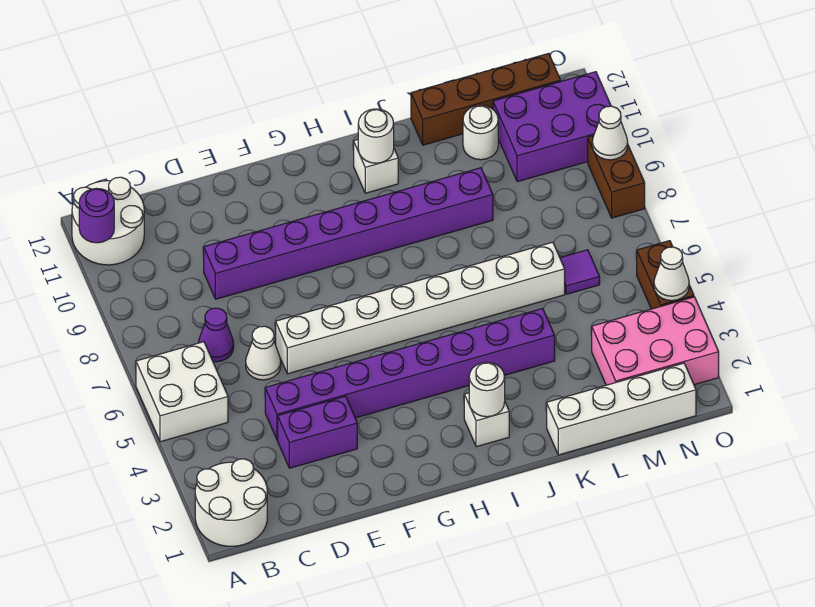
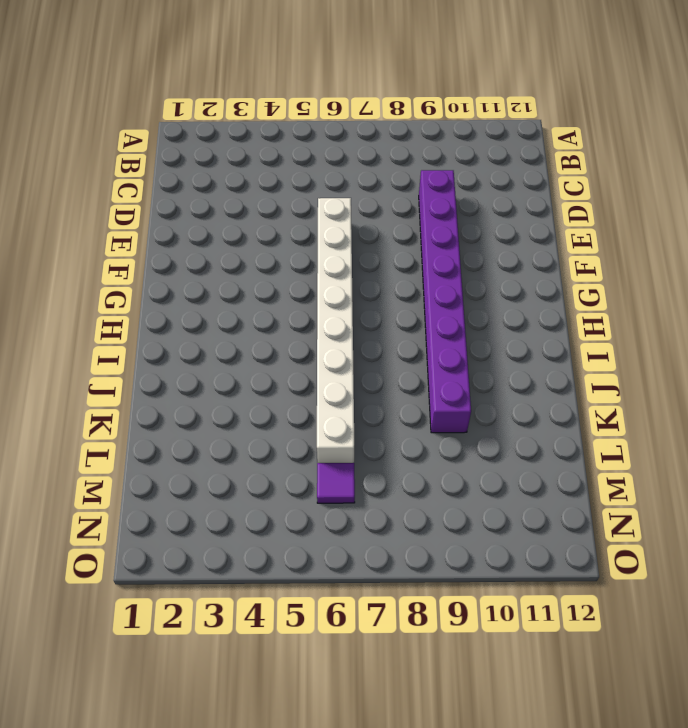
none -> white 2x2 round brick [195,459,267,546]
none -> white 2x2 brick [136,342,228,442]
none -> white 2x2 round brick [72,177,144,265]

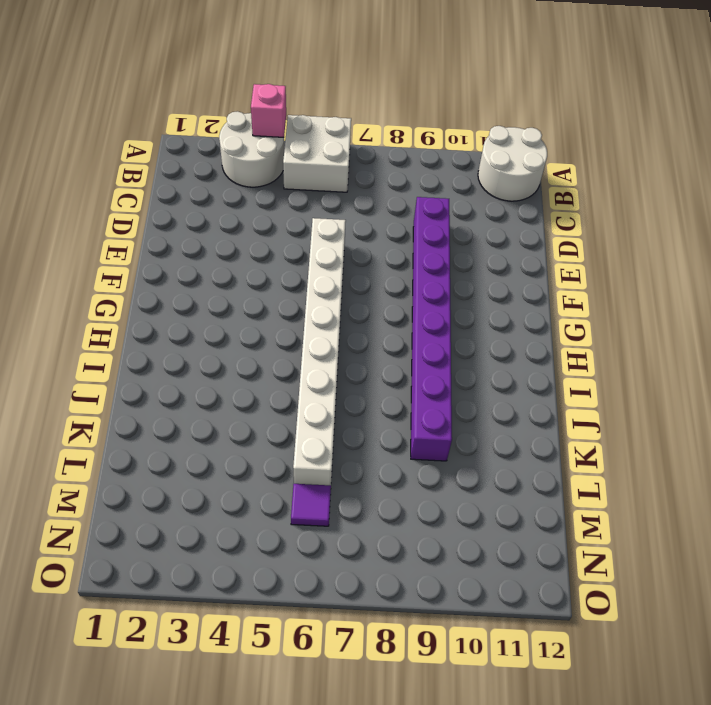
white 2x2 round brick [219,111,284,187] -> white 2x2 round brick moved to [195,459,267,546]
pink 1x1 brick [251,84,286,137] -> none
none -> purple 1x1 cone [199,308,234,362]
none -> purple 1x2 brick [278,396,357,468]
none -> purple 1x8 brick [265,309,555,440]

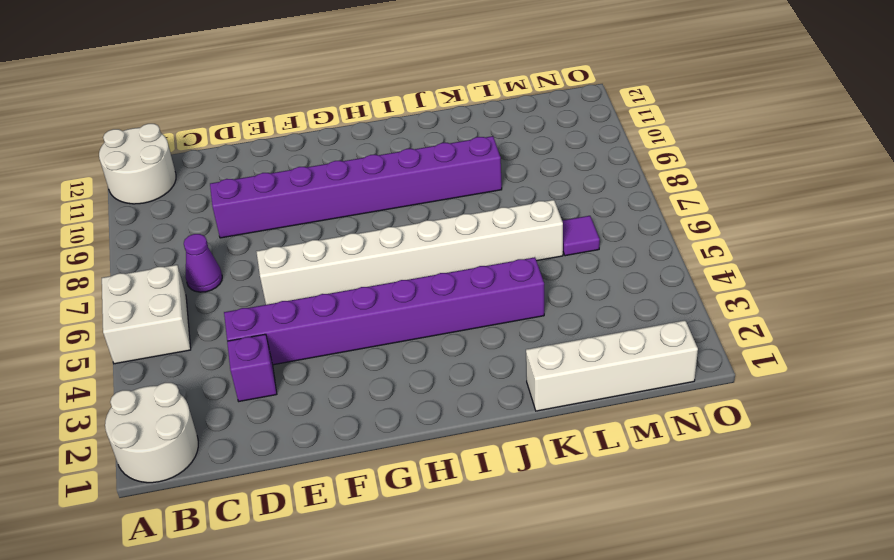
purple 1x1 brick [227,334,277,401] -> purple 1x2 brick [278,396,357,468]
none -> white 1x1 cone [246,326,281,380]
none -> white 1x1 brick [464,393,509,447]
none -> white 1x1 brick [354,140,398,193]

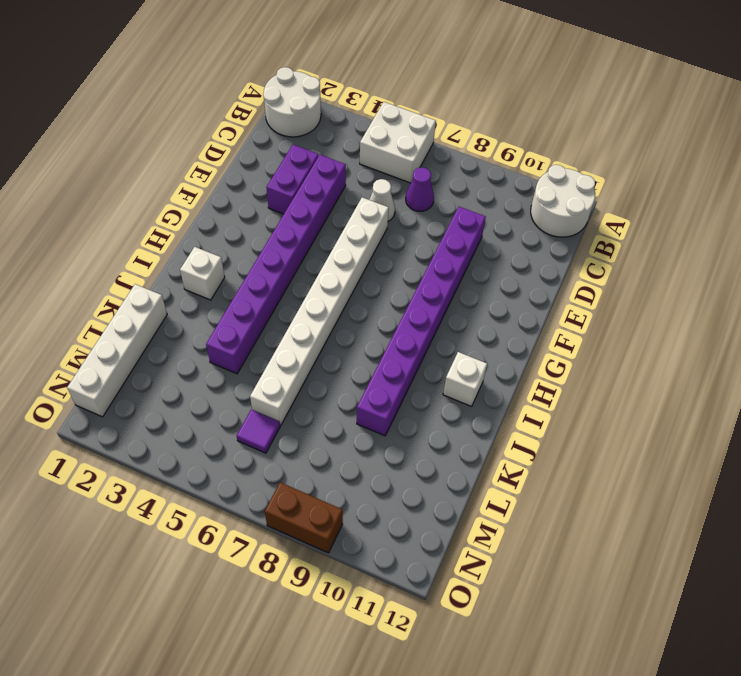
none -> brown 1x4 brick [411,53,561,145]
none -> white 1x1 round brick [463,105,498,160]
none -> pink 2x3 brick [592,297,719,385]

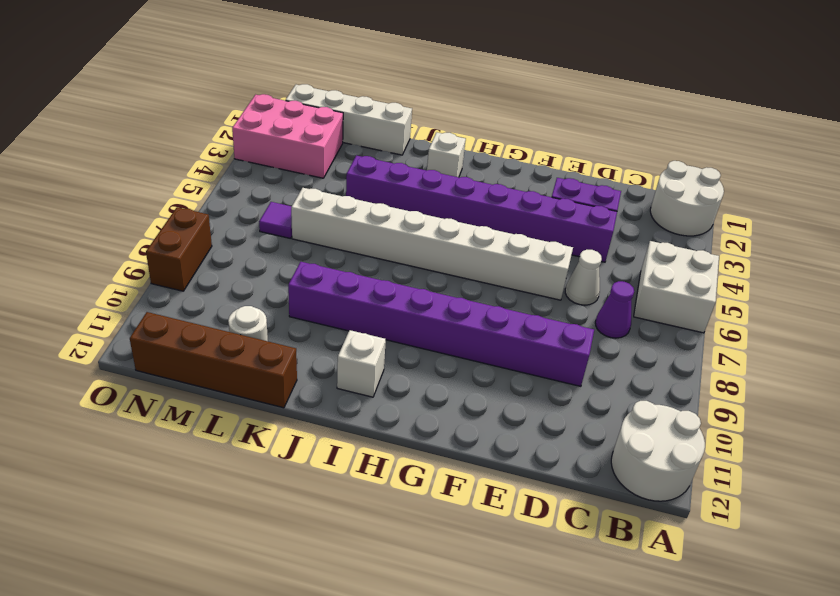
none -> purple 2x3 brick [493,72,611,182]
none -> brown 1x2 brick [637,241,694,309]
none -> purple 1x1 round brick [79,188,114,243]

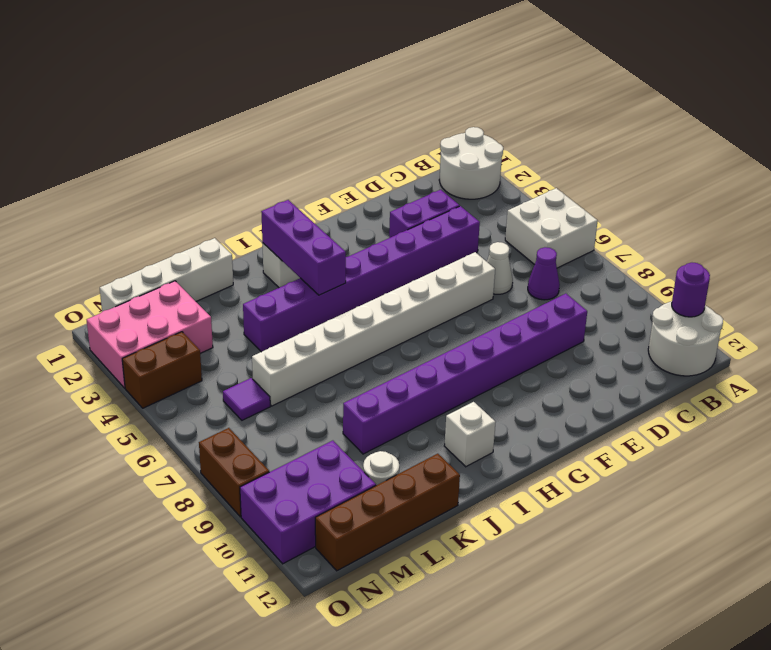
purple 1x3 brick [261,200,346,295] -> white 1x1 round brick [469,362,505,417]
brown 1x2 brick [122,332,202,408] -> brown 1x2 brick turned to [637,241,694,309]
none -> white 1x1 round brick [358,109,394,163]
none -> white 1x1 cone [654,247,689,301]
none -> white 1x1 cone [592,106,628,160]

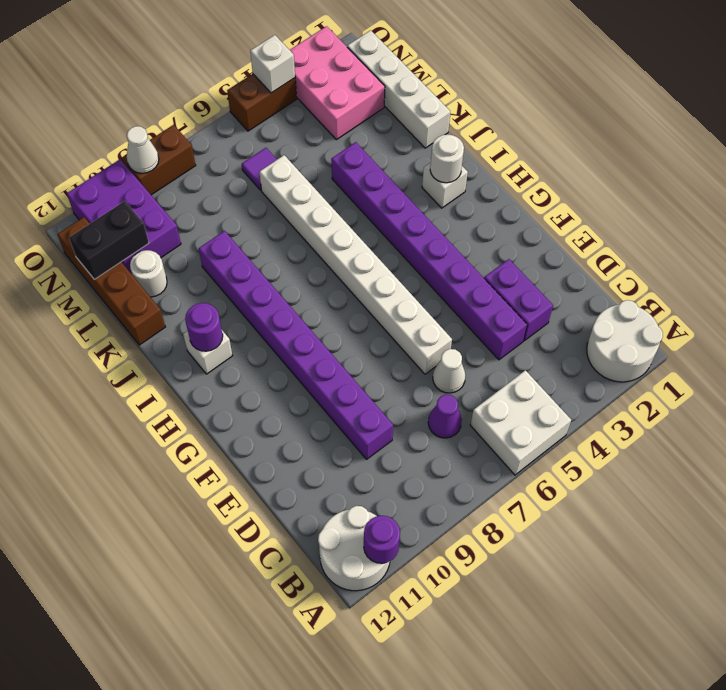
purple 1x1 round brick [185,303,223,351] -> white 1x1 round brick [358,109,394,163]
black 1x2 brick [69,201,149,280] -> none
white 1x1 brick [250,35,295,93] -> white 1x1 cone [654,247,689,301]

